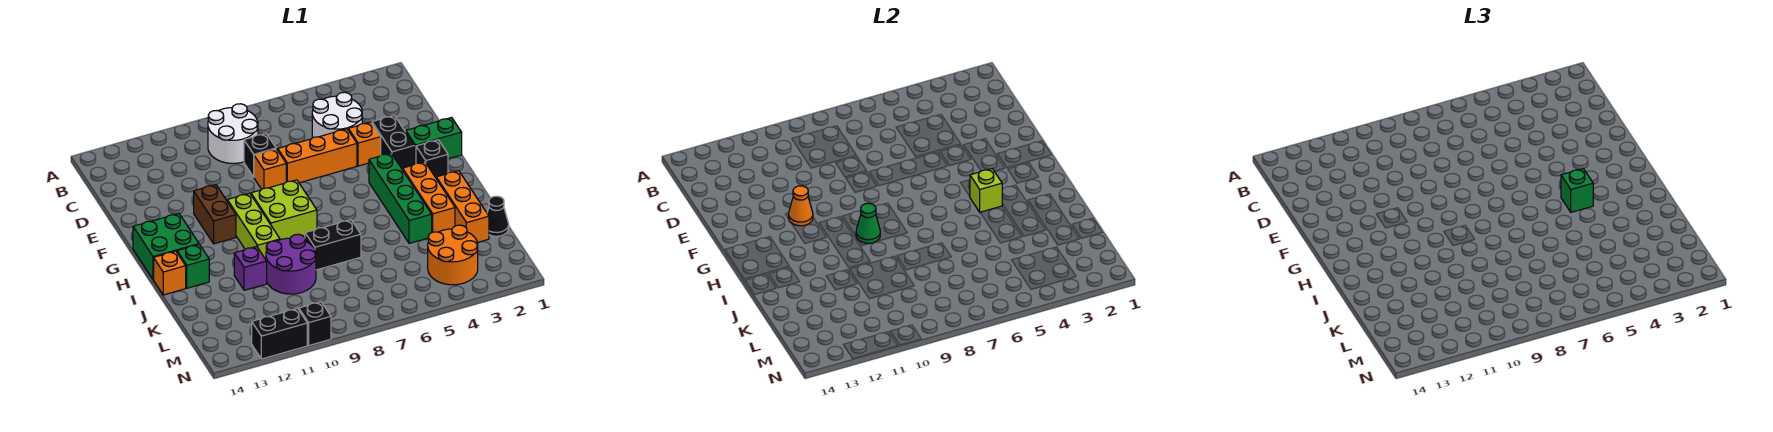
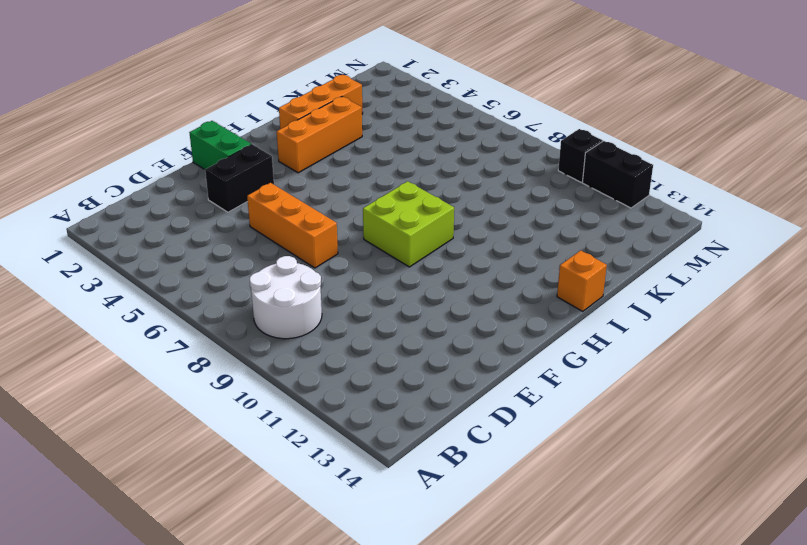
none -> white 2x2 round brick [312,92,362,138]
none -> black 1x1 brick [244,134,276,177]
none -> orange 1x1 brick [348,122,381,166]

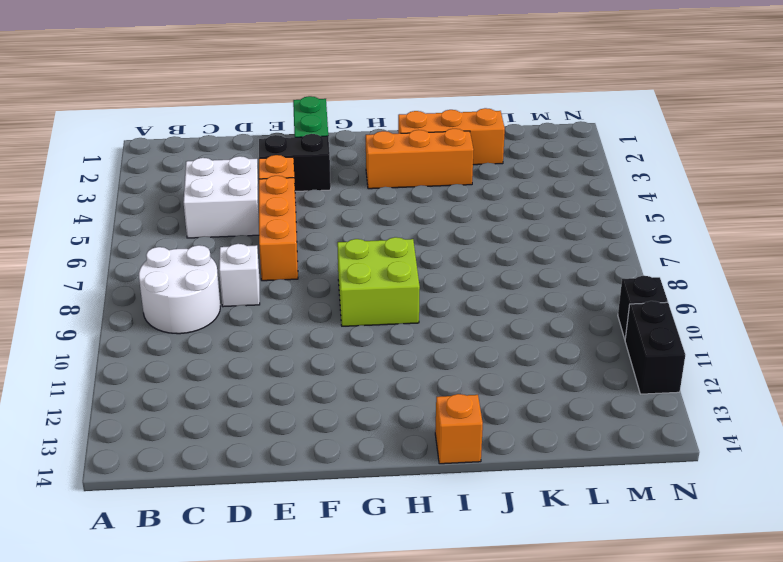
white 2x2 brick [184,156,259,238] -> white 2x2 round brick [312,92,362,138]
white 1x1 brick [219,244,260,307] -> black 1x1 brick [244,134,276,177]
none -> orange 1x1 brick [254,149,286,189]
none -> brown 1x2 brick [194,185,236,244]
none -> black 1x1 brick [416,140,448,178]

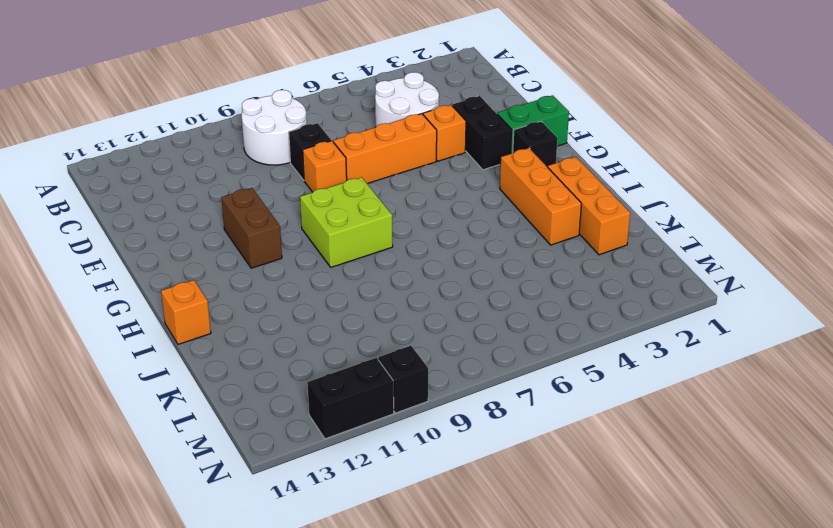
none -> green 1x4 brick [369,153,432,243]
none -> lime 1x3 brick [227,193,280,259]
none -> green 2x2 brick [133,213,199,279]

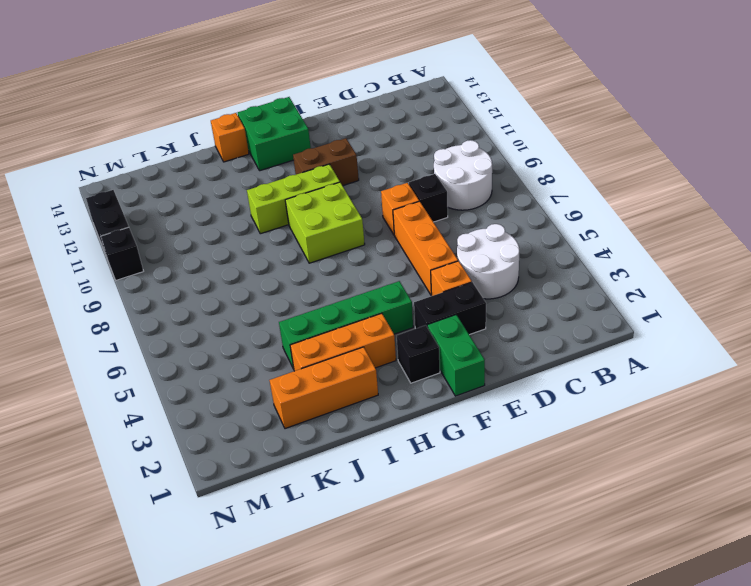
none -> green 1x1 brick [177,244,209,288]
none -> black 1x2 brick [305,220,361,270]
none -> purple 2x2 round brick [266,234,316,294]

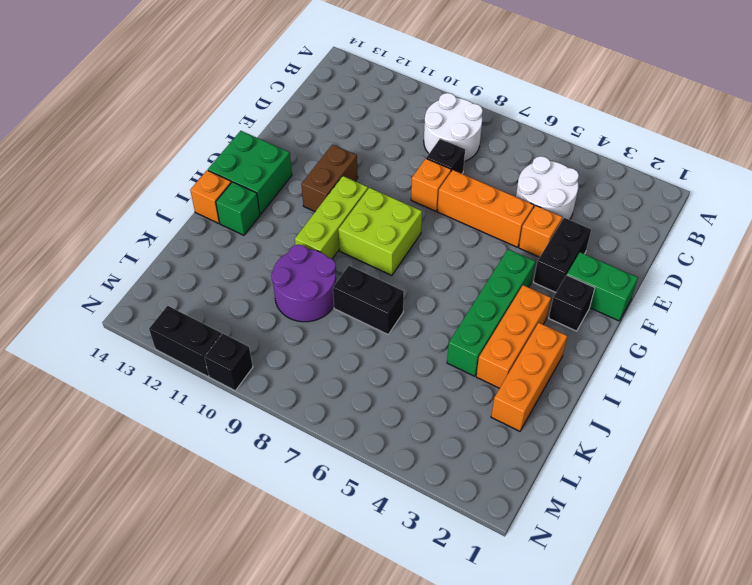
none -> purple 1x1 brick [234,246,267,290]
none -> black 1x1 cone [487,196,509,236]
none -> orange 2x2 round brick [428,225,478,285]

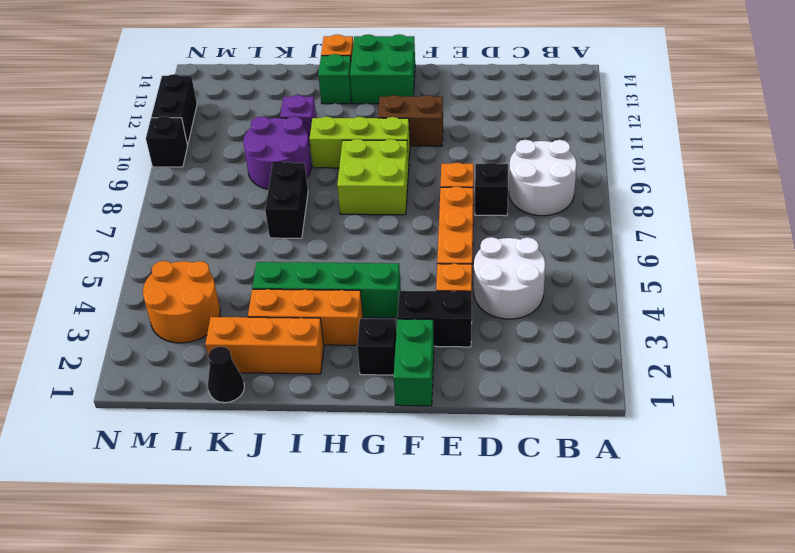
none -> orange 1x1 cone [789,186,813,226]
none -> lime 1x1 brick [970,169,1002,212]
none -> green 1x1 cone [856,203,880,243]

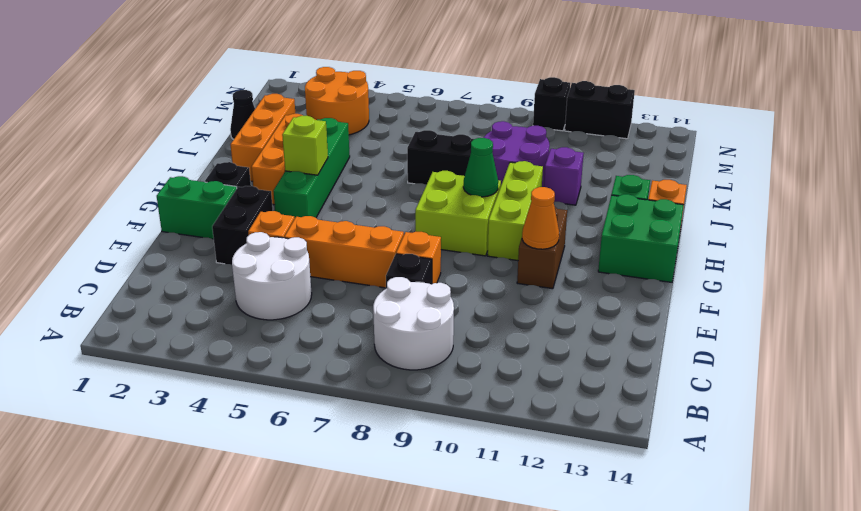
none -> green 1x1 brick [1561,169,1593,212]

